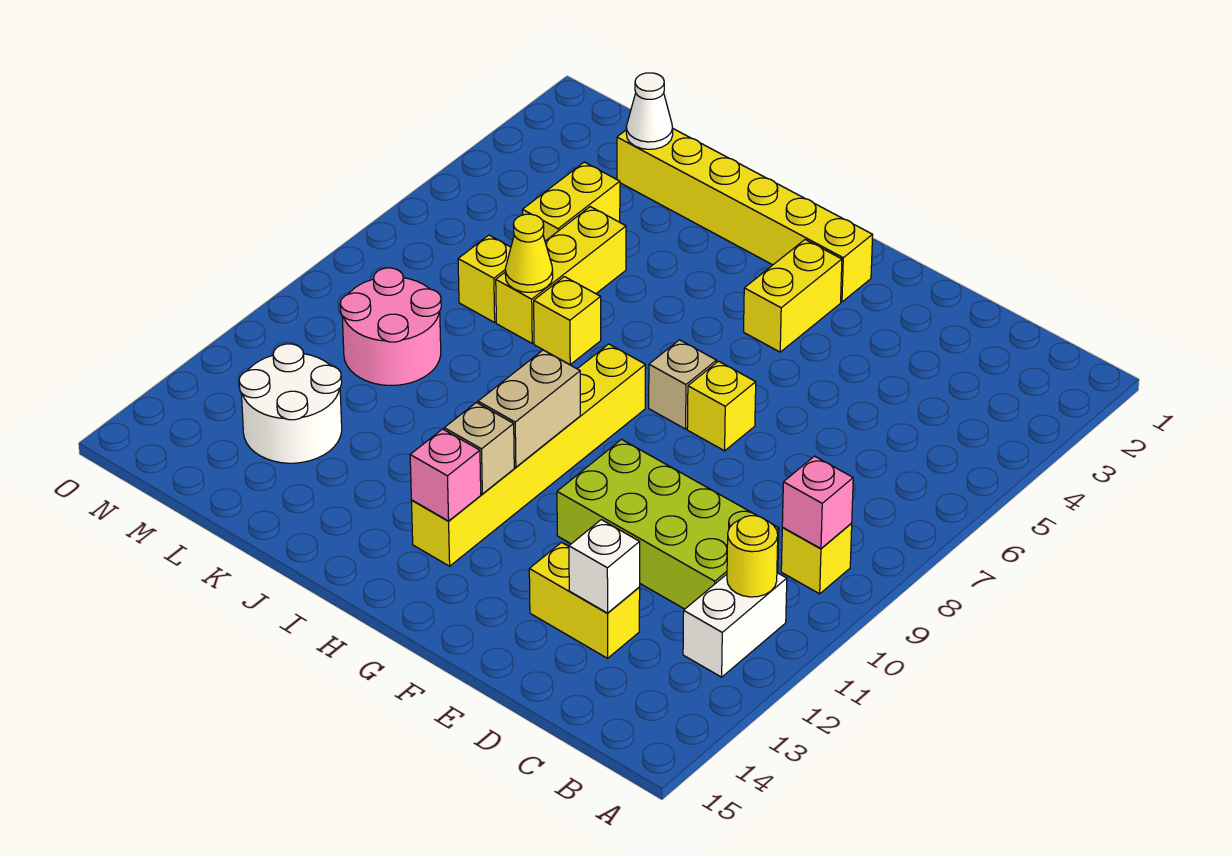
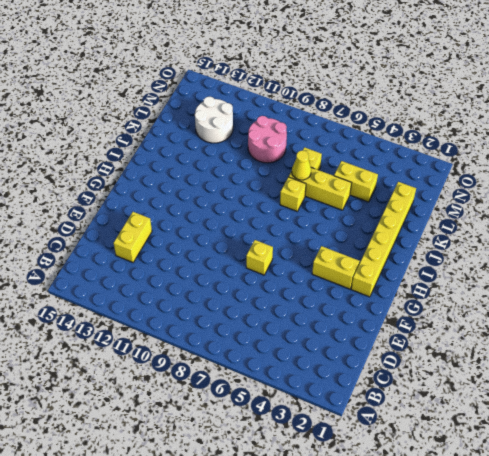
none -> yellow 1x1 brick [781,524,852,594]
none -> white 1x2 brick [683,573,787,677]
none -> lime 2x4 brick [557,440,779,609]

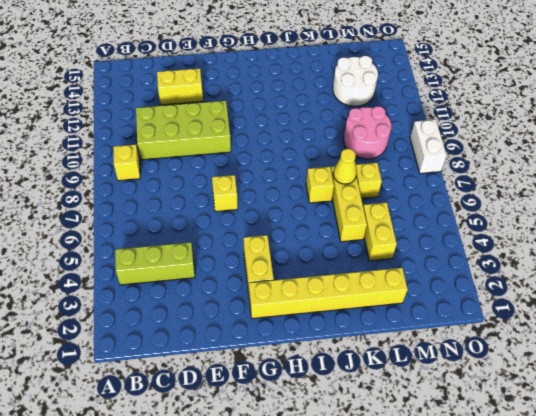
lime 1x3 brick [115,242,195,285] -> none
white 1x2 brick [410,120,447,173] -> white 1x2 brick moved to [683,573,787,677]
none -> tan 1x1 brick [649,340,717,429]
none -> yellow 1x6 brick [411,344,645,566]
none -> pink 1x1 brick [782,456,853,549]

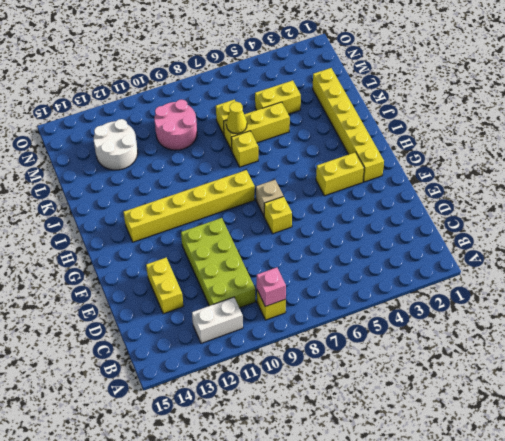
none -> yellow 1x1 round brick [727,516,778,597]
none -> white 1x1 brick [569,520,640,613]
none -> tan 1x2 brick [478,350,580,467]

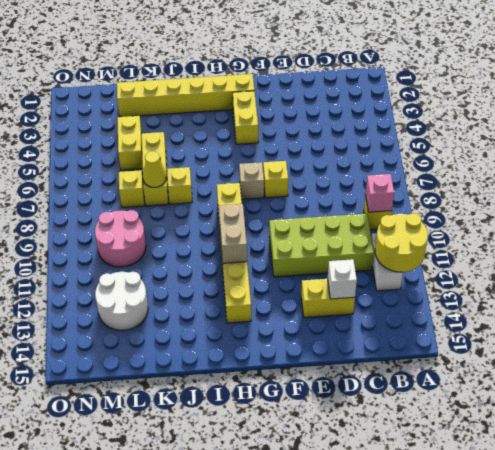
yellow 2x2 round brick [375,213,428,272] -> yellow 1x1 round brick [727,516,778,597]
none -> tan 1x1 brick [444,403,514,494]
none -> pink 1x1 brick [410,429,481,521]
none -> white 1x1 cone [626,73,673,149]

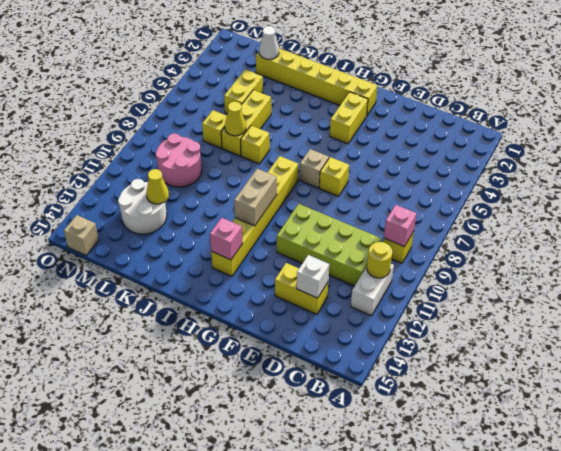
yellow 1x1 cone [146,169,169,204] -> none
tan 1x1 brick [64,215,99,256] -> tan 1x1 brick moved to [444,403,514,494]

